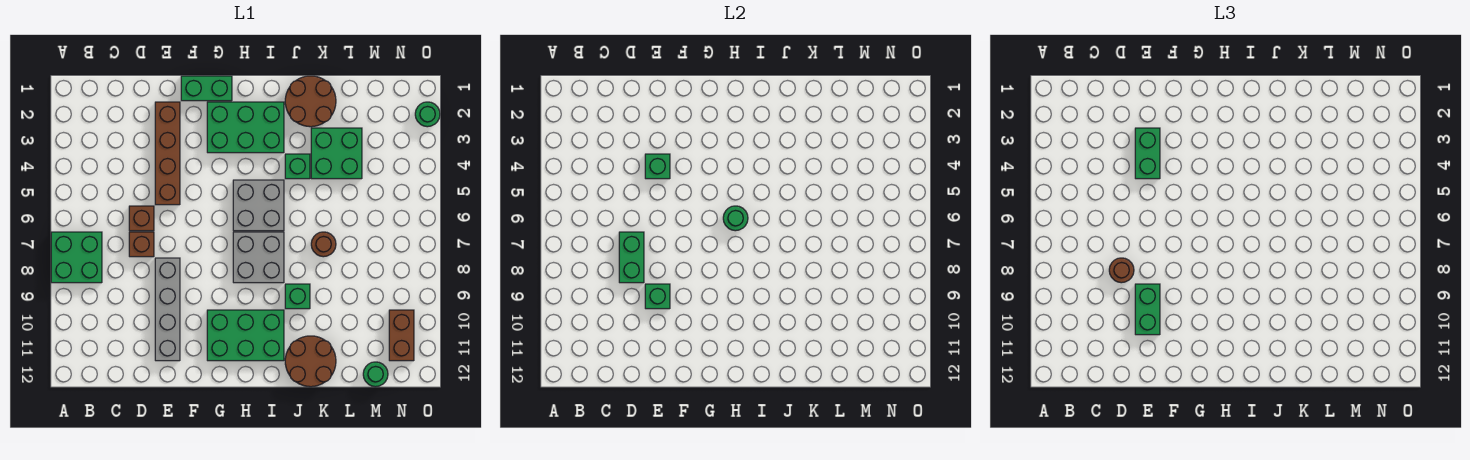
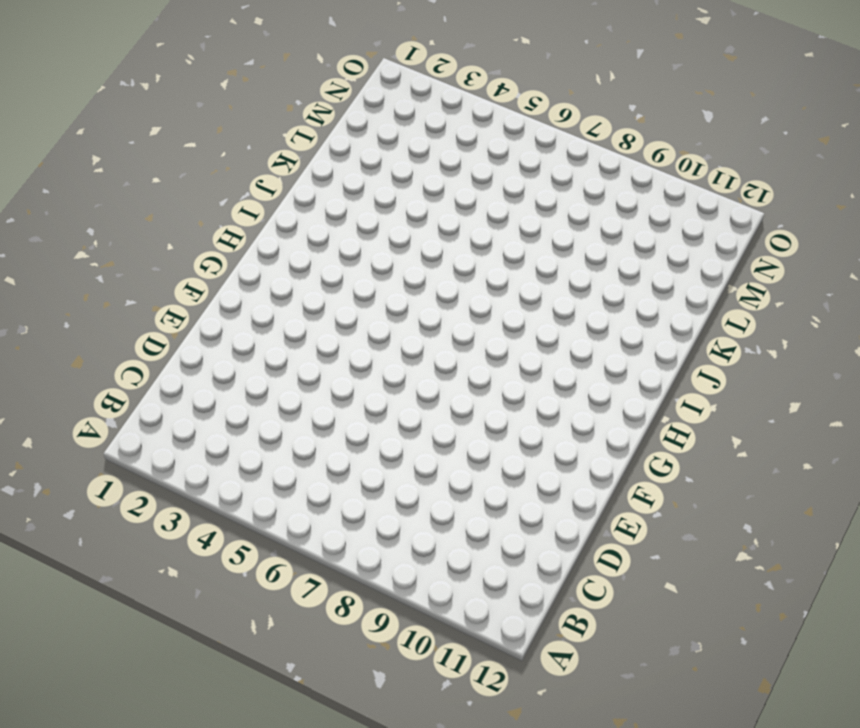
none -> green 2x2 brick [51,232,102,283]
none -> brown 1x1 brick [129,206,154,231]
none -> brown 1x1 brick [129,232,154,257]

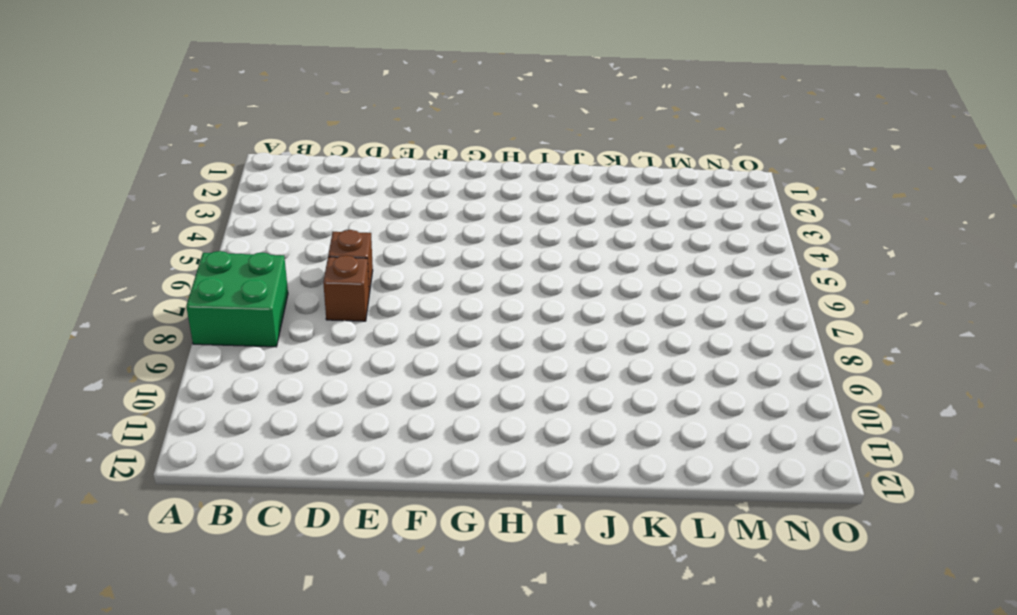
none -> brown 1x4 brick [155,102,180,205]
none -> grey 1x4 brick [155,258,180,361]
none -> green 1x2 brick [181,76,232,101]

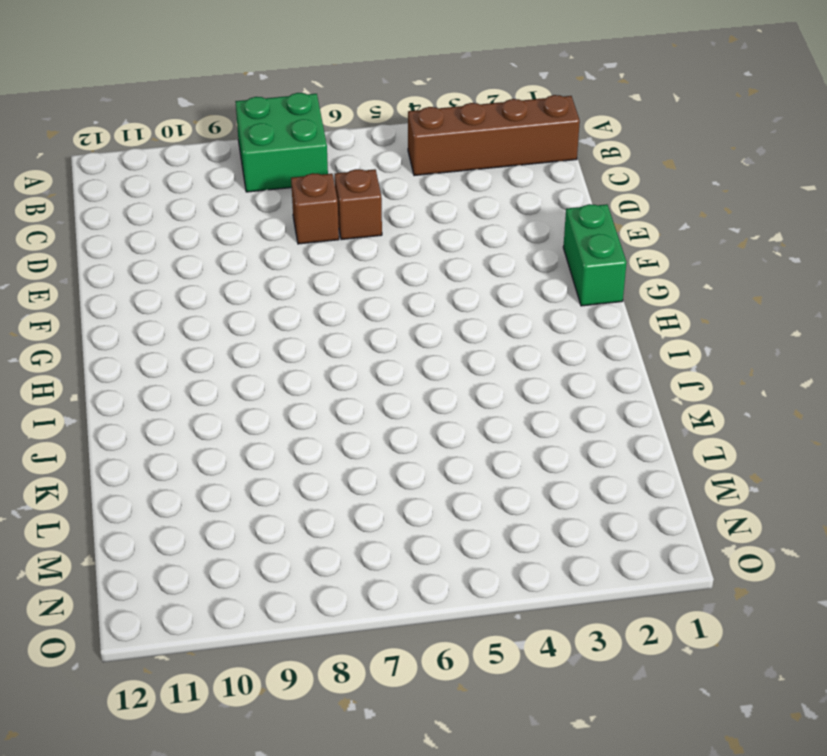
brown 1x4 brick [408,95,580,176] -> brown 1x4 brick moved to [155,102,180,205]
none -> grey 1x4 brick [155,258,180,361]
none -> green 2x3 brick [207,102,284,153]
none -> green 2x3 brick [207,310,284,361]

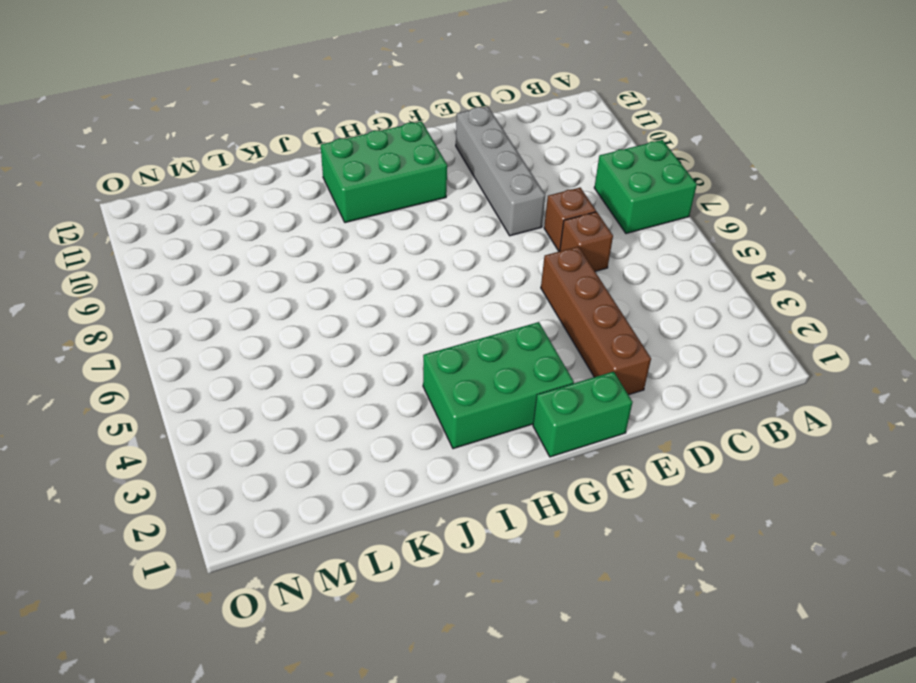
none -> grey 2x2 brick [233,180,284,231]
none -> grey 2x2 brick [233,232,284,283]
none -> brown 2x2 round brick [285,76,336,127]

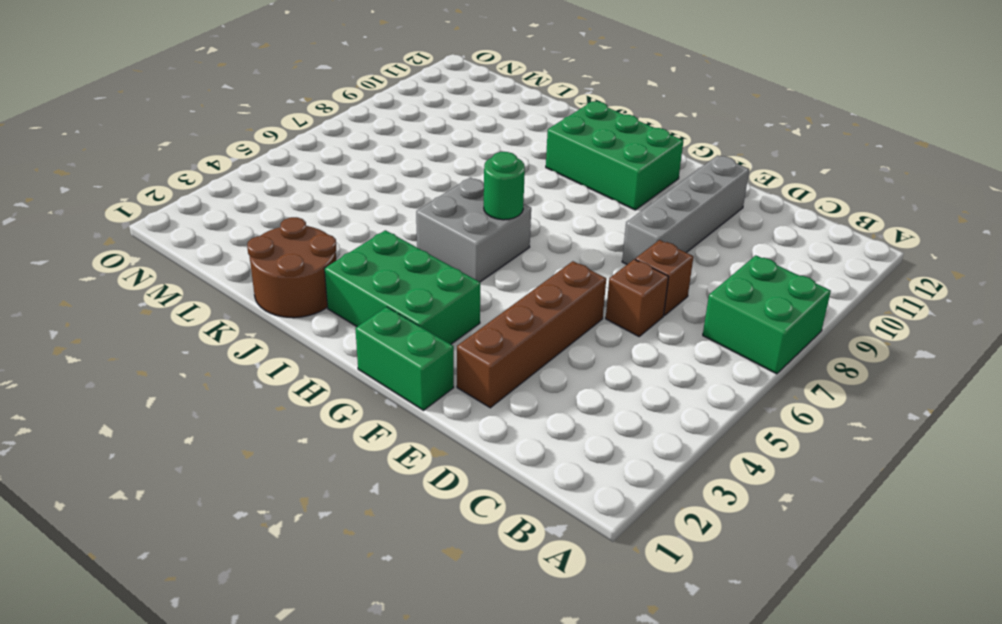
none -> grey 2x2 brick [233,232,284,283]
none -> green 1x1 brick [285,154,310,179]
none -> green 1x1 brick [285,284,310,309]

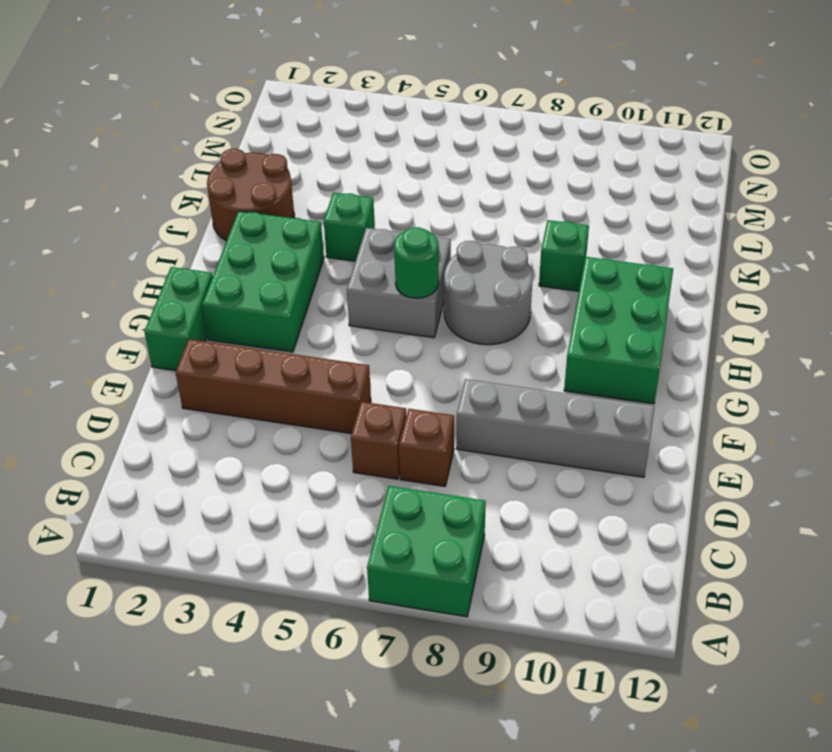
grey 2x2 round brick [444,241,533,345] -> grey 2x2 brick [233,232,284,283]
none -> brown 2x2 round brick [285,336,336,387]
none -> green 2x2 brick [311,128,362,179]
none -> brown 1x1 round brick [311,232,336,257]

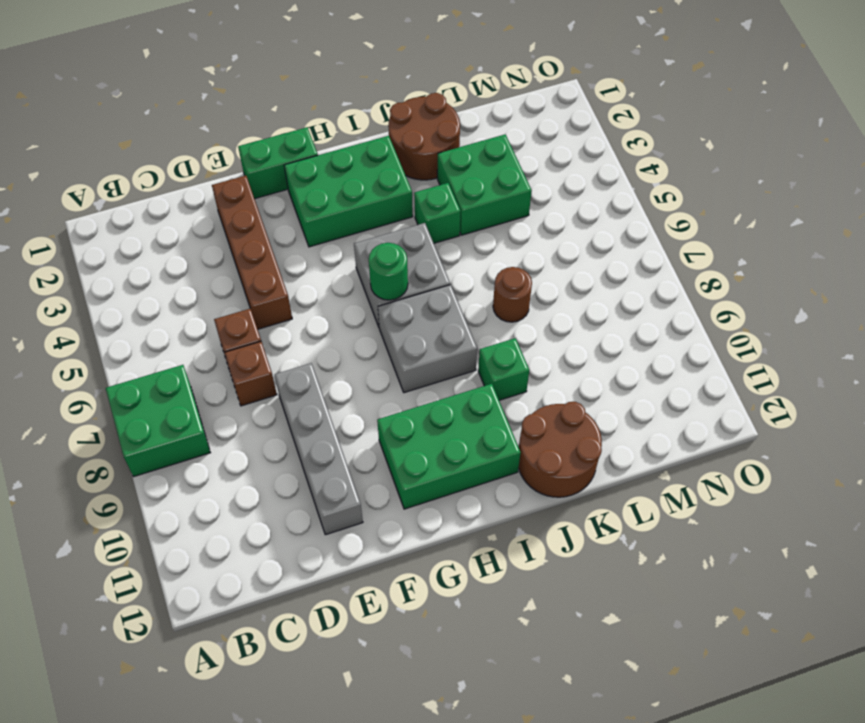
none -> green 1x1 round brick [363,362,388,387]
none -> brown 1x2 brick [389,310,414,361]
none -> green 1x1 round brick [415,102,440,127]

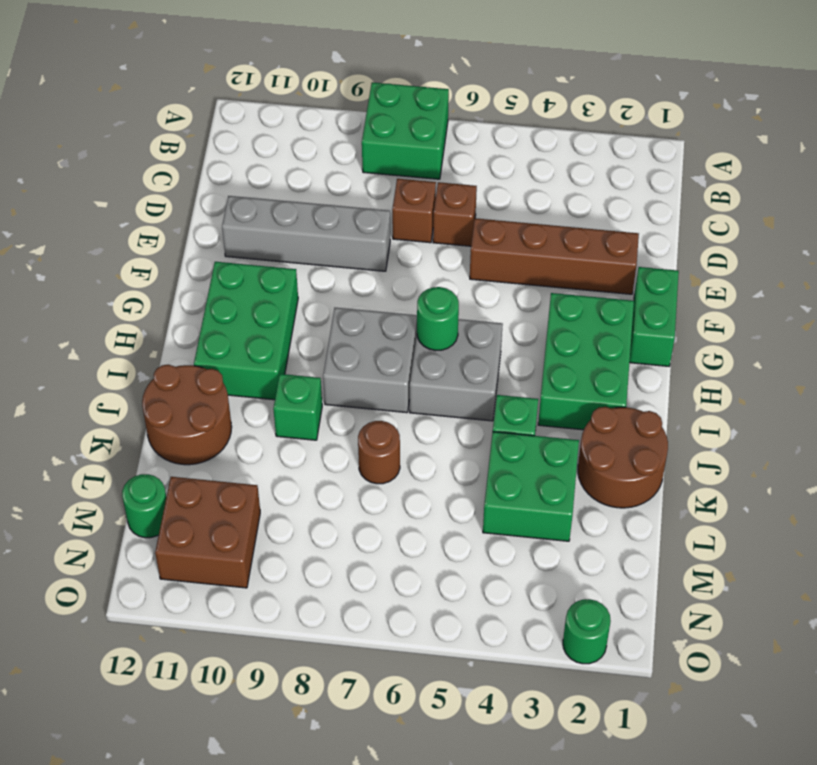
brown 2x2 brick [155,477,260,588] -> brown 1x2 brick [389,310,414,361]
none -> green 1x2 brick [619,232,644,283]
none -> green 1x1 brick [645,154,670,179]
none -> green 1x1 brick [645,284,670,309]

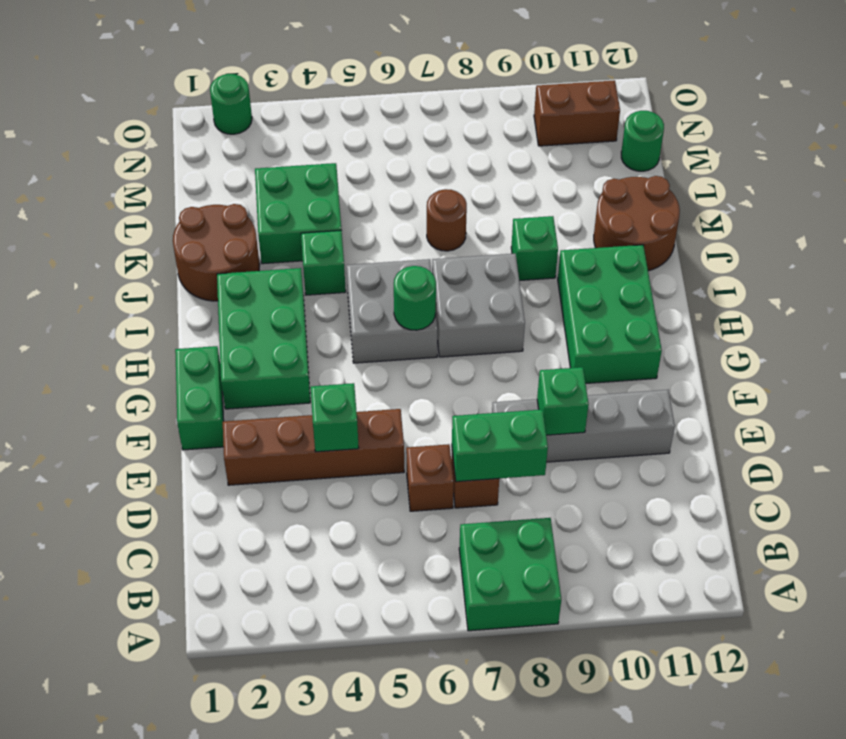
none -> brown 1x1 round brick [1109,258,1134,283]
none -> green 1x2 brick [1135,128,1160,179]
none -> green 1x2 brick [1135,284,1160,335]

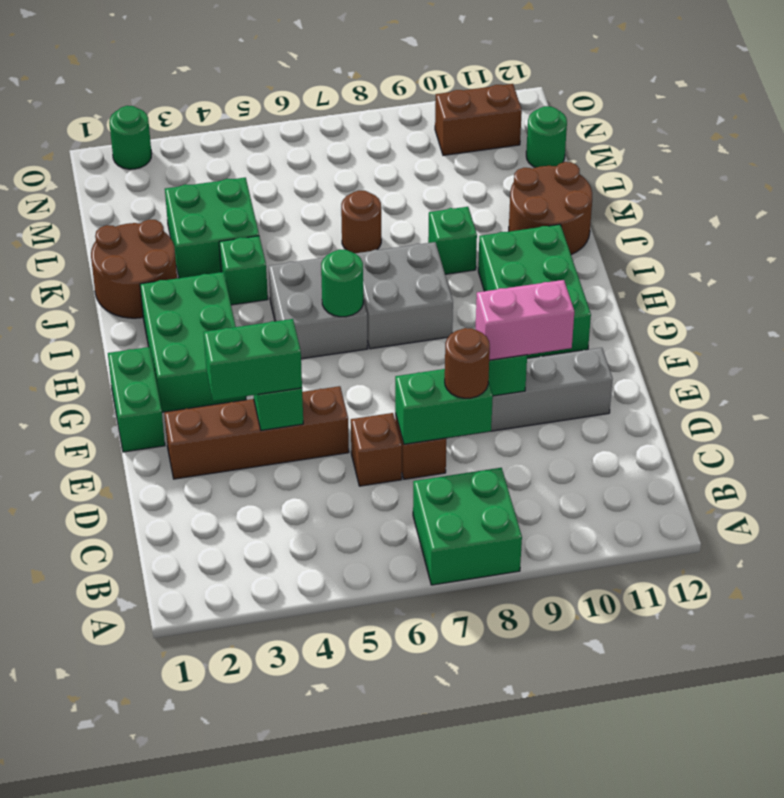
pink 1x2 brick [475,280,574,360] -> green 1x2 brick [1135,284,1160,335]

